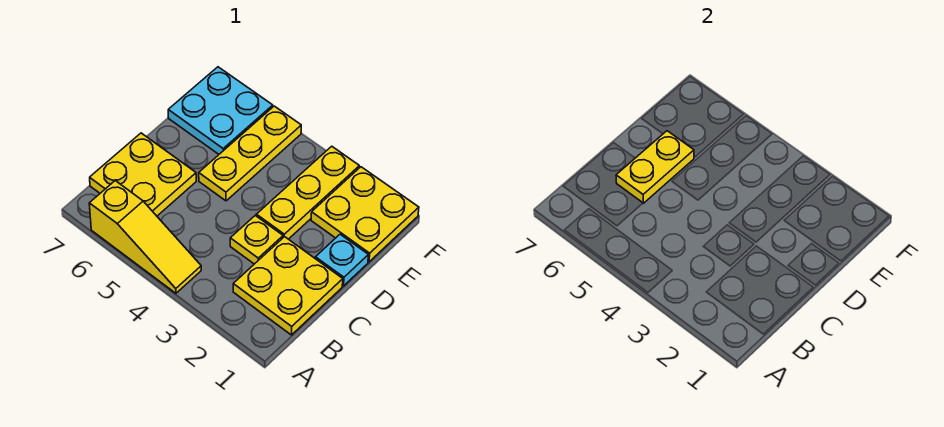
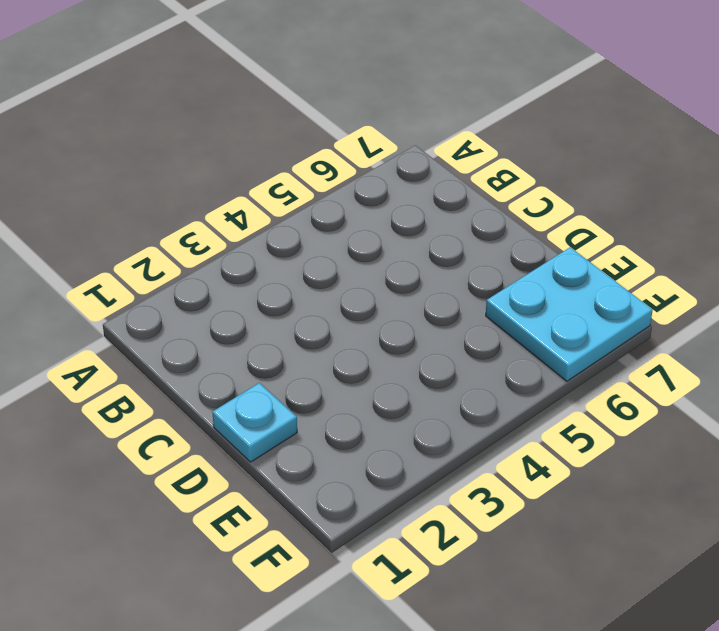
none -> yellow 1x3 slope [89,181,201,293]
none -> yellow 2x2 plate [233,237,343,335]

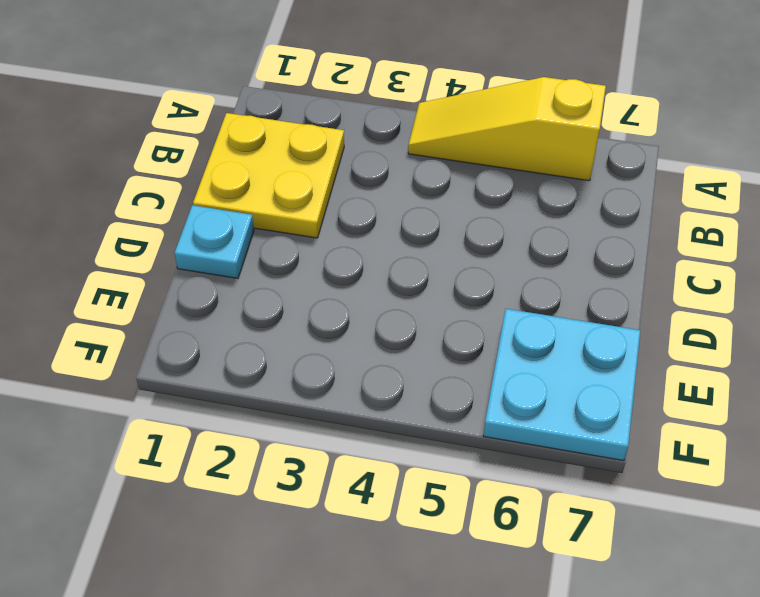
none -> yellow 2x2 plate [90,133,196,216]
none -> yellow 1x1 plate [230,216,283,264]

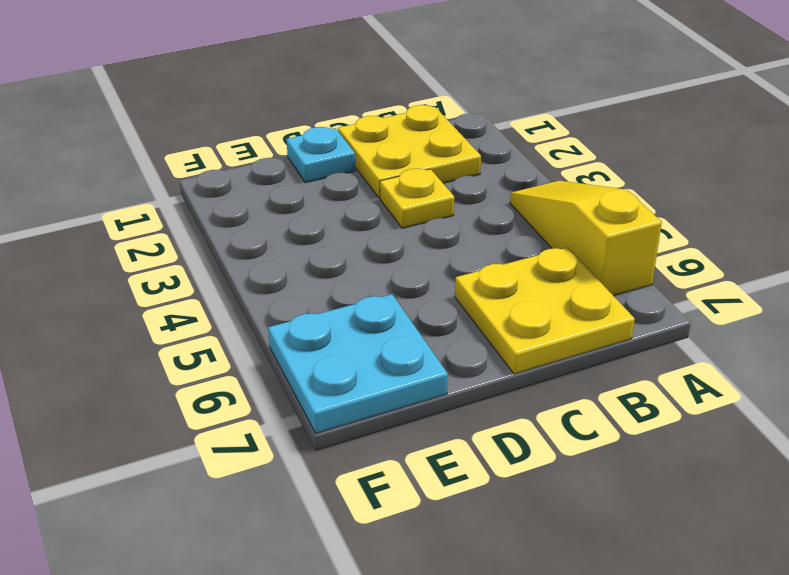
none -> yellow 1x3 plate [256,146,359,239]
none -> yellow 1x3 plate [199,106,301,201]

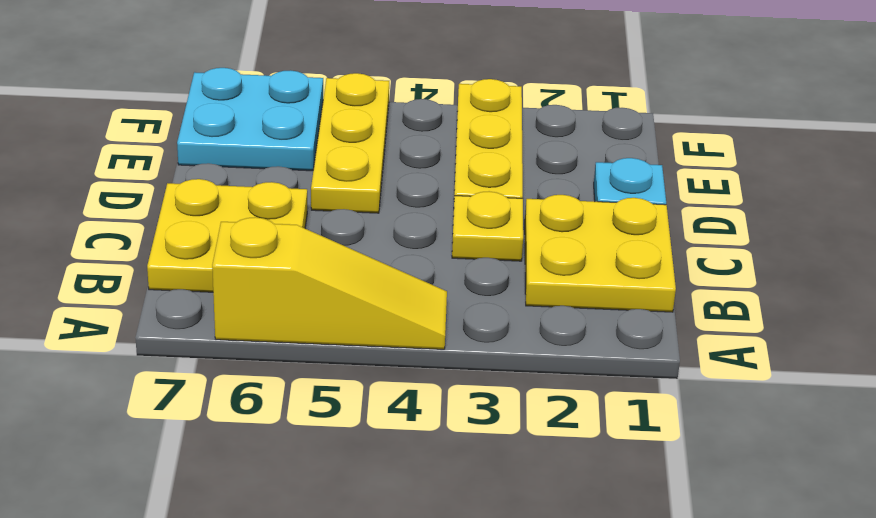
none -> yellow 2x2 plate [311,167,419,262]
none -> yellow 1x2 plate [616,131,694,203]

